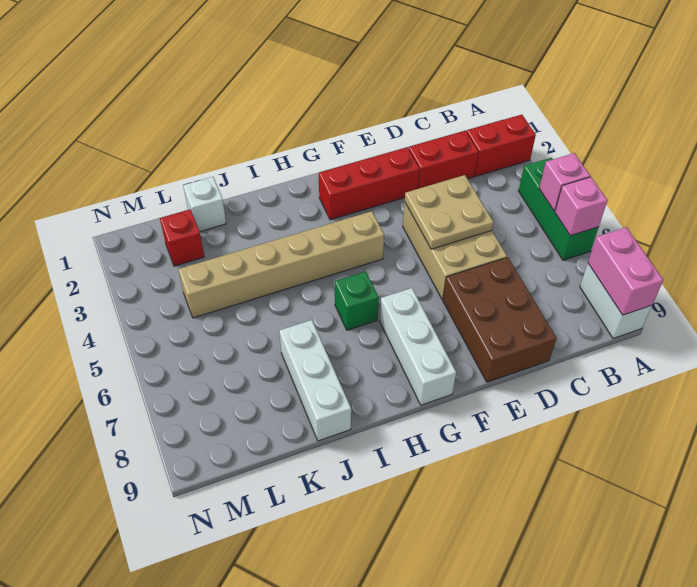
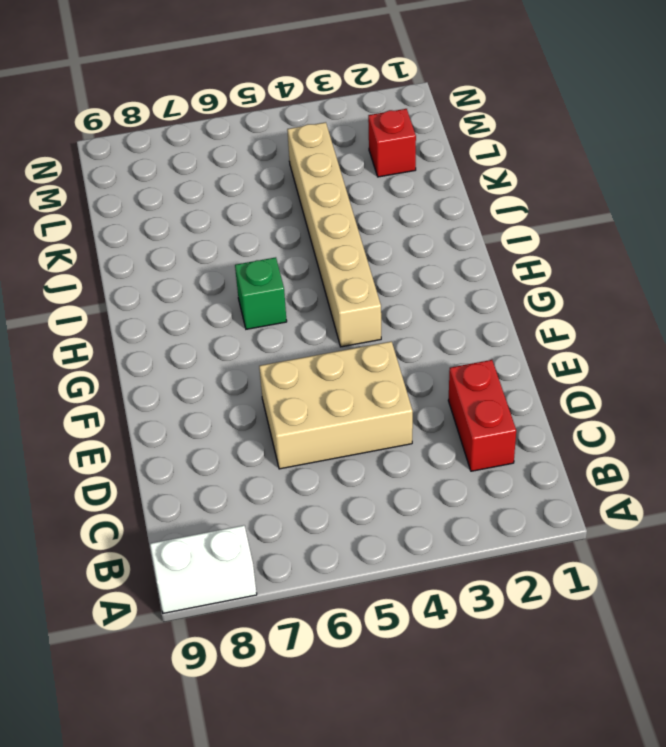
none -> red 1x2 brick [467,115,536,176]
none -> green 1x3 brick [519,158,599,260]
none -> brown 2x3 brick [443,257,556,382]

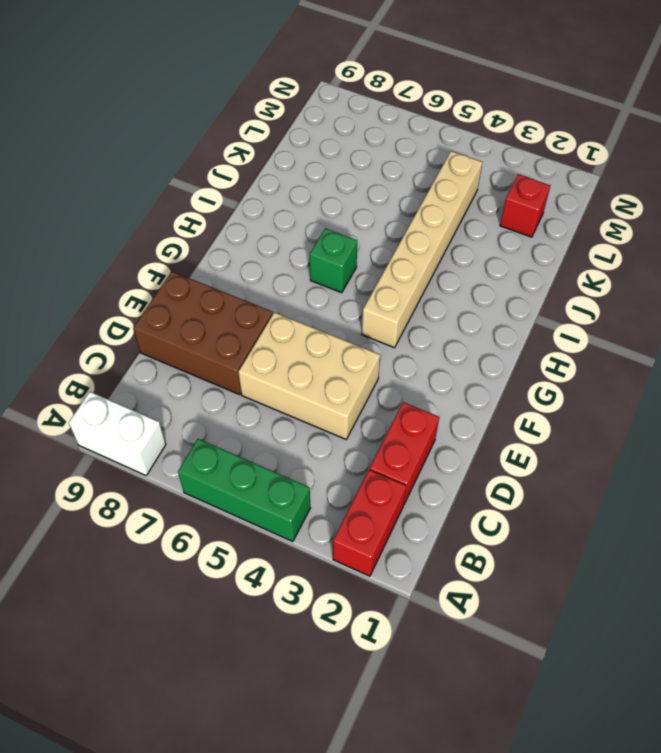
none -> red 1x3 brick [319,147,420,220]
none -> white 1x3 brick [380,288,456,405]
none -> white 1x3 brick [279,320,351,441]

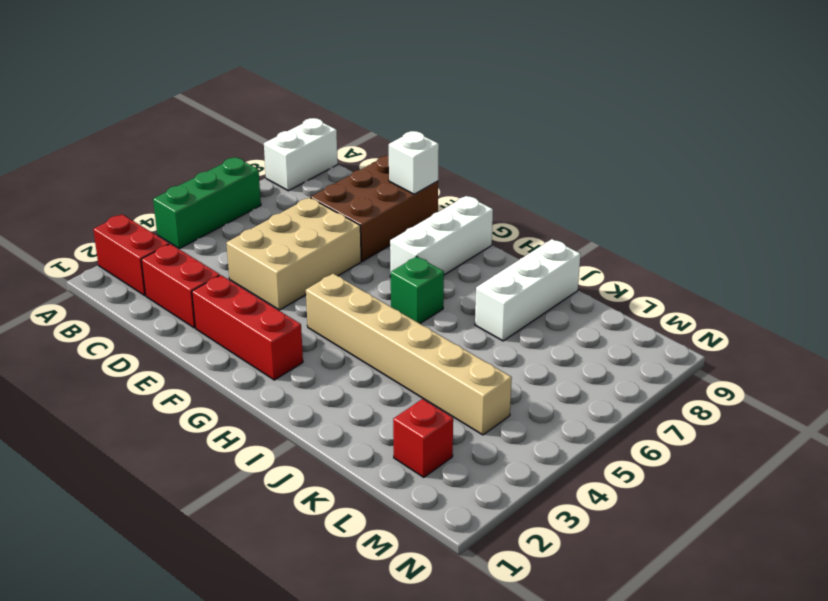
white 1x1 brick [389,131,439,194] -> white 1x1 brick moved to [183,177,226,231]
none -> pink 1x1 brick [539,153,590,211]
none -> pink 1x1 brick [555,177,607,236]
none -> pink 1x2 brick [588,227,663,315]

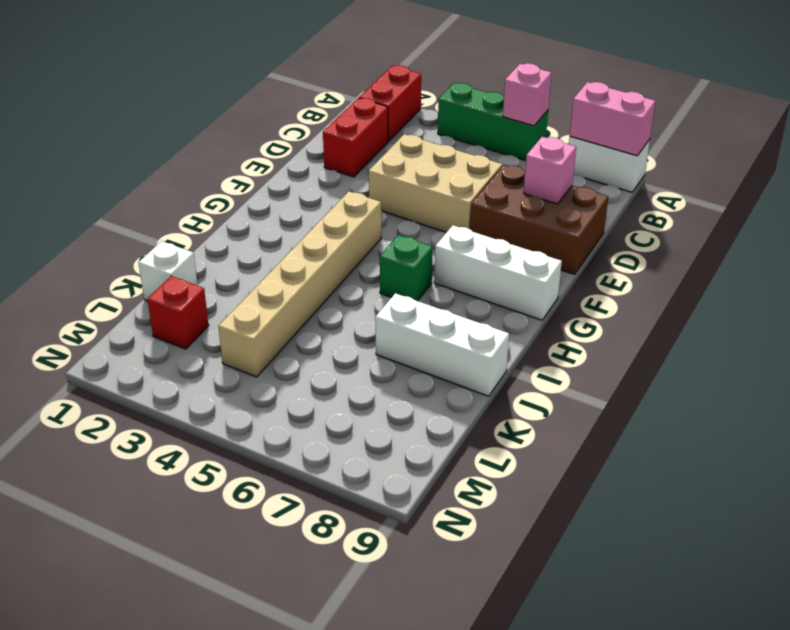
pink 1x1 brick [524,137,576,204] -> pink 1x1 brick moved to [539,153,590,211]
none -> red 1x3 brick [319,147,420,220]
none -> tan 2x2 plate [405,175,494,249]

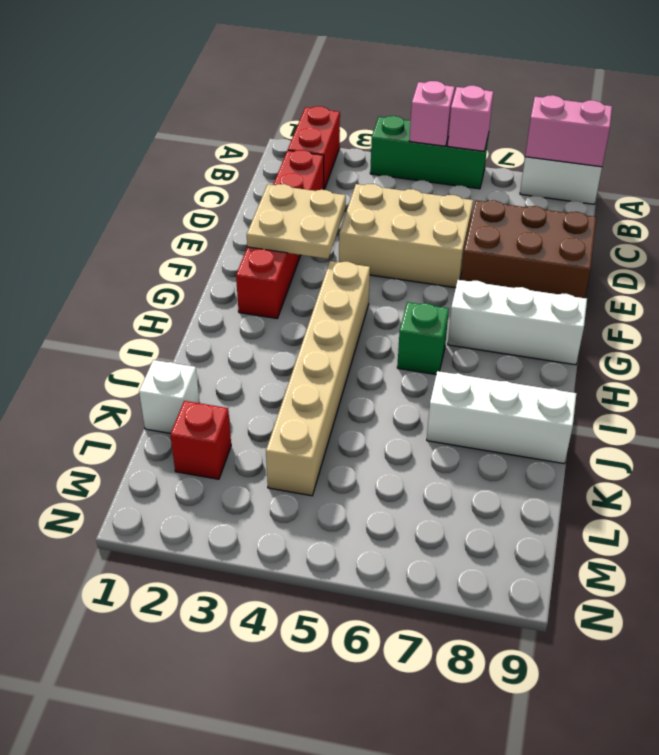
tan 2x2 plate [247,184,346,259] -> tan 2x2 plate moved to [405,175,494,249]

